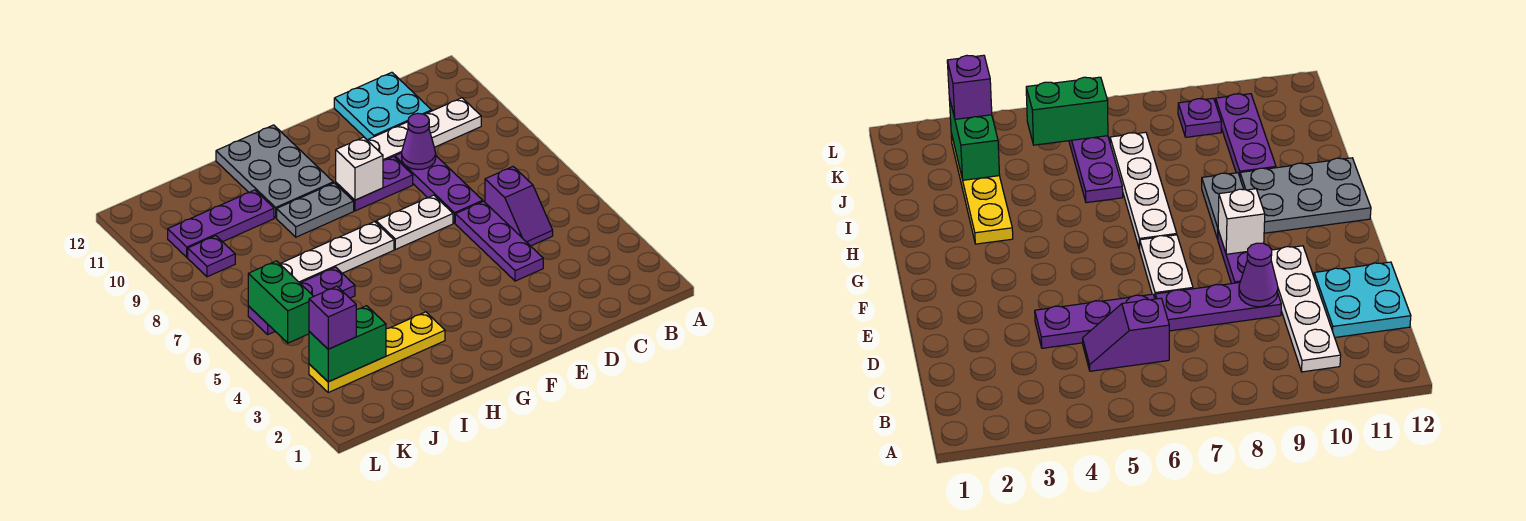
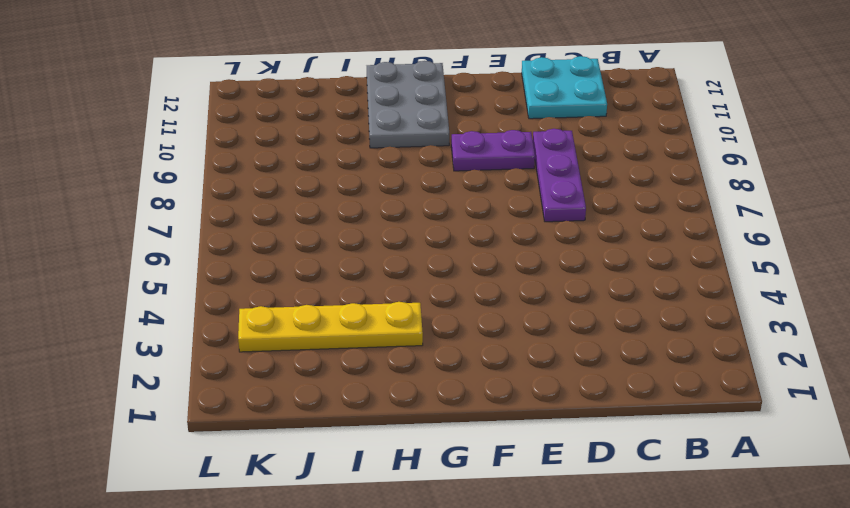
none -> white 1x4 plate [368,98,481,160]
none -> purple 1x2 slope [485,167,553,246]
none -> purple 1x3 plate [455,201,543,281]

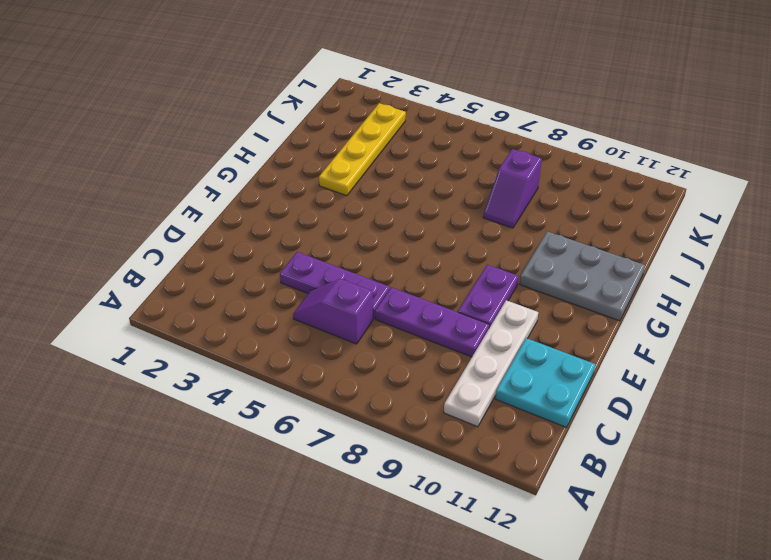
purple 1x2 slope [483,149,542,228] -> none
none -> white 1x2 plate [376,195,453,249]
none -> white 1x4 plate [280,222,394,283]
none -> grey 1x2 plate [277,183,354,237]

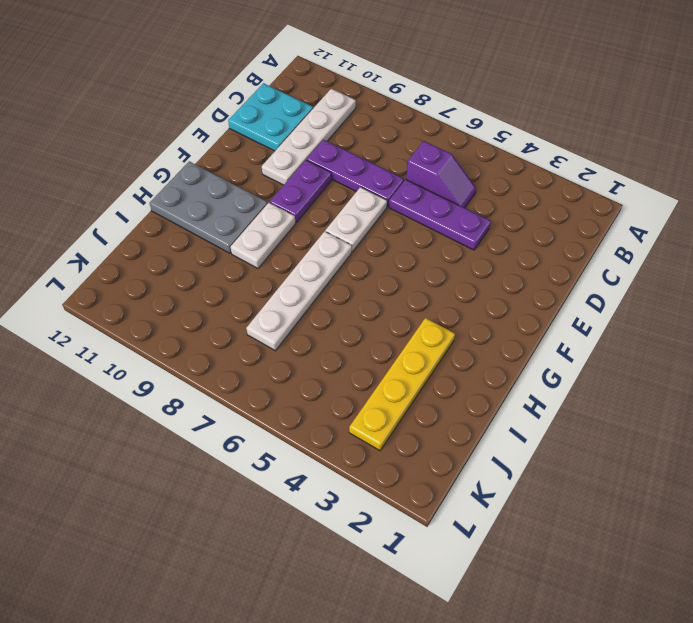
white 1x2 plate [231,203,295,268] -> grey 1x2 plate [277,183,354,237]
none -> purple 1x3 plate [248,267,355,334]
none -> purple 1x3 plate [168,190,274,257]
none -> purple 1x1 plate [188,236,235,277]

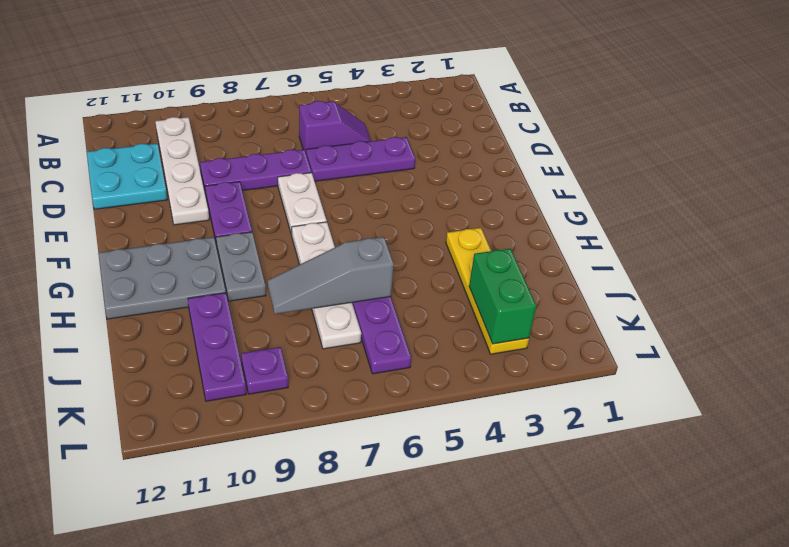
grey 1x3 slope [268,237,394,314] -> none
none -> purple 1x1 cone [402,113,436,170]
none -> white 1x1 brick [336,137,383,200]
none -> green 1x2 brick [248,261,314,343]

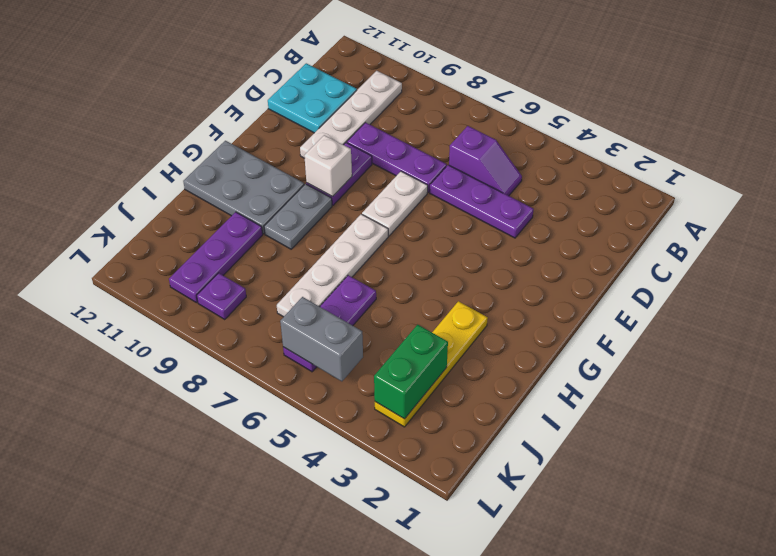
grey 1x2 brick [280,297,363,381] -> green 1x2 brick [248,261,314,343]
none -> purple 1x1 cone [402,113,436,170]
none -> purple 1x1 brick [309,286,356,349]

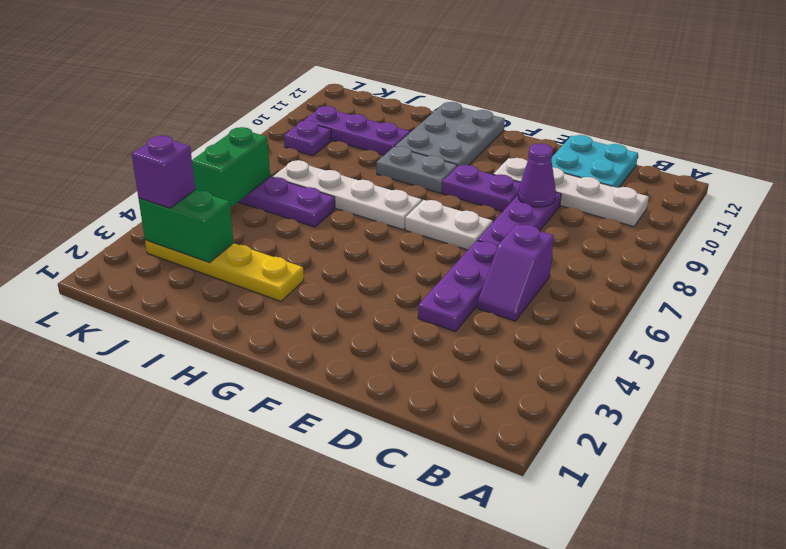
none -> white 1x1 brick [336,137,383,200]

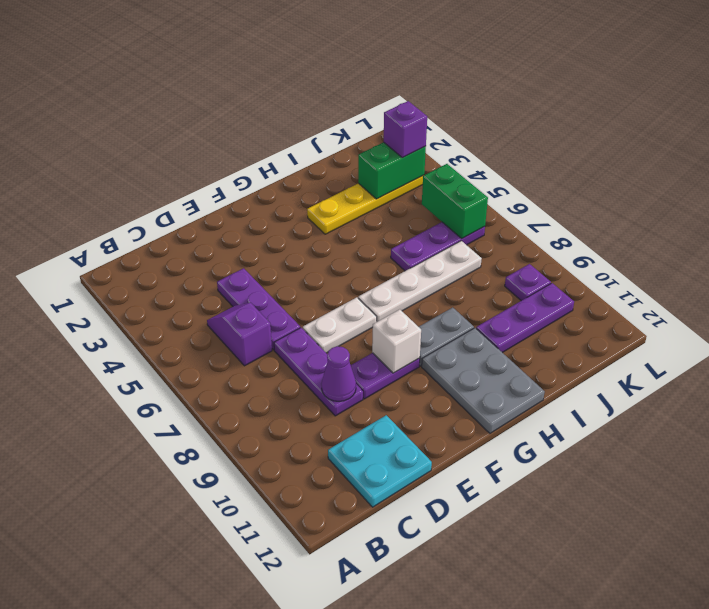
none -> white 1x4 plate [368,98,481,160]

